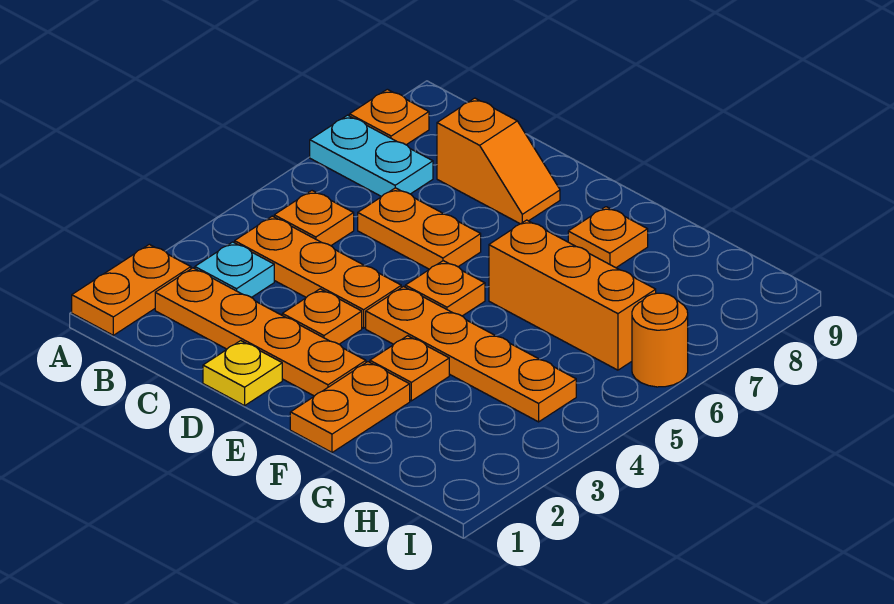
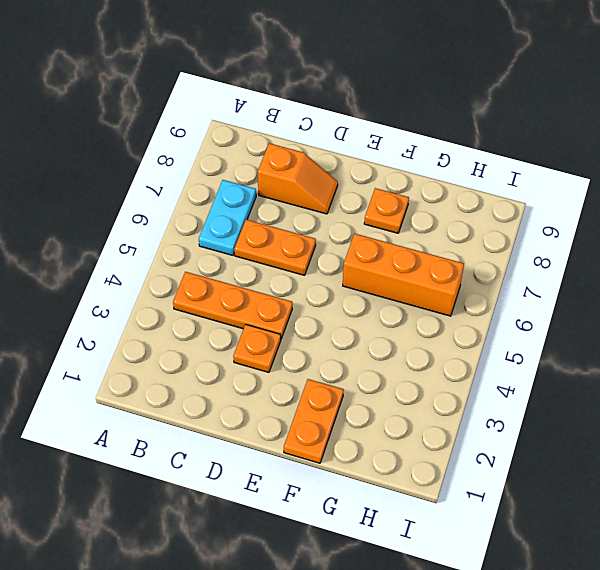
cyan 1x2 plate [199,180,256,255] -> cyan 1x2 plate turned to [310,115,433,197]
none -> orange 1x2 plate [72,244,191,335]
none -> orange 1x1 plate [349,89,429,145]
none -> orange 1x4 plate [155,268,366,396]

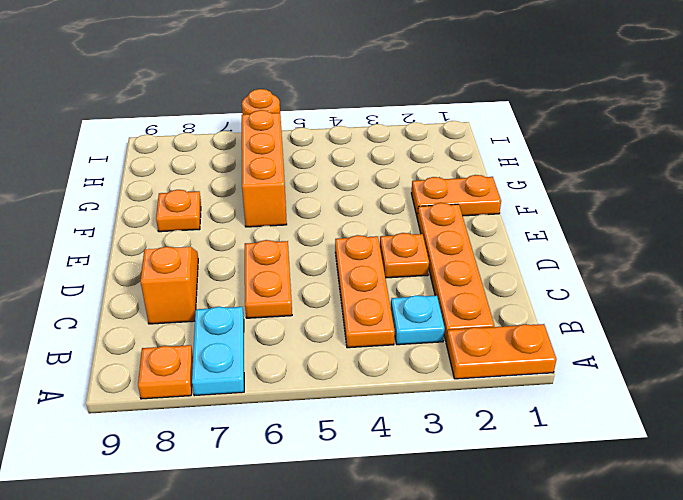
none -> orange 1x1 plate [274,191,354,246]
none -> yellow 1x1 plate [203,341,282,406]
none -> orange 1x4 plate [366,287,576,422]

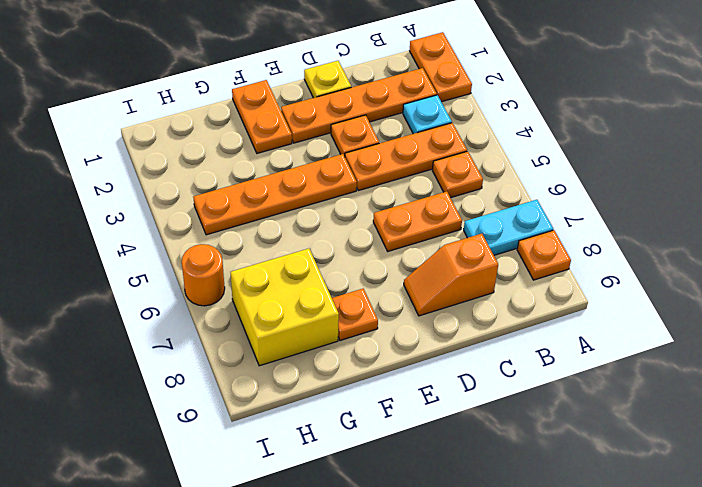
yellow 2x2 brick [231,249,339,366] -> none
none -> orange 1x1 plate [405,261,485,316]
none -> orange 1x1 plate [370,336,449,401]
none -> orange 1x3 brick [489,220,656,370]

